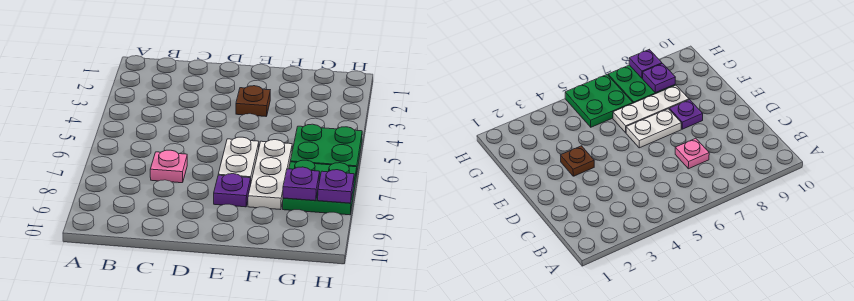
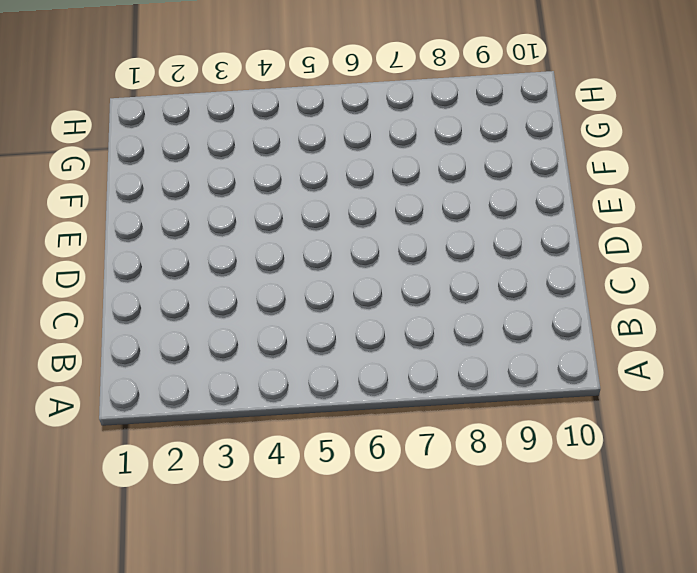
none -> pink 1x1 plate [150,150,187,183]
none -> brown 1x1 plate [236,86,270,116]

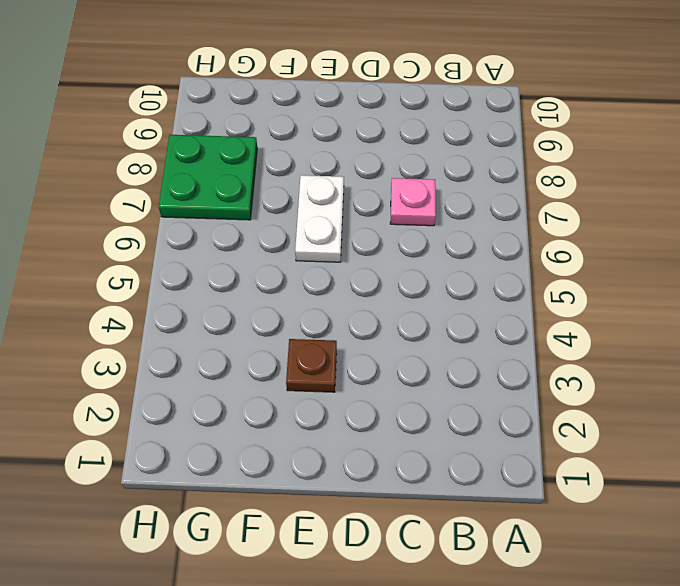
none -> purple 1x1 plate [214,174,251,207]
none -> white 1x3 plate [248,140,292,210]

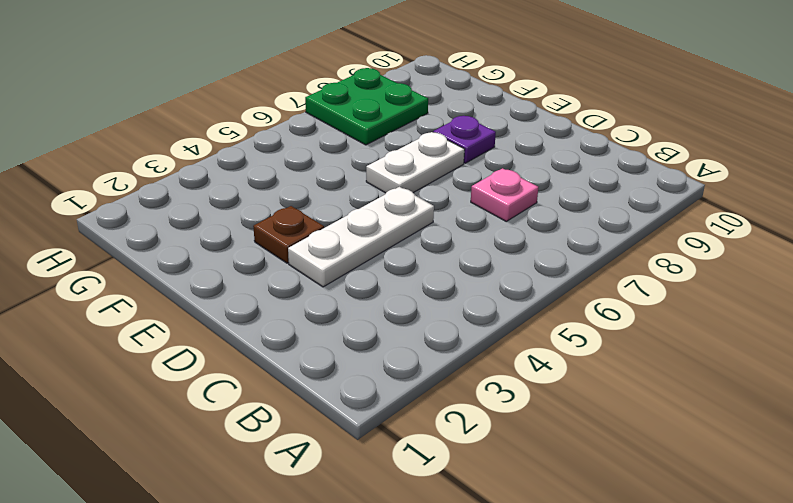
white 1x3 plate [288,187,434,287] -> white 1x3 plate moved to [248,140,292,210]
none -> green 2x2 plate [290,124,362,176]
none -> purple 1x1 plate [283,167,320,201]

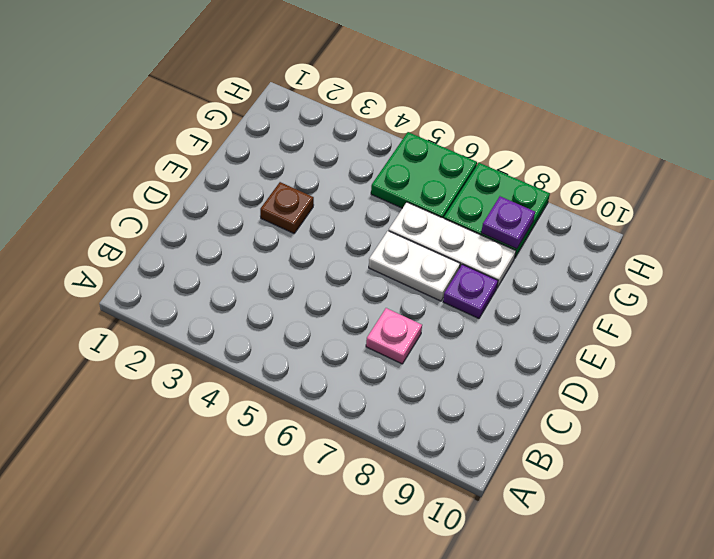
none -> purple 1x1 plate [318,170,354,203]

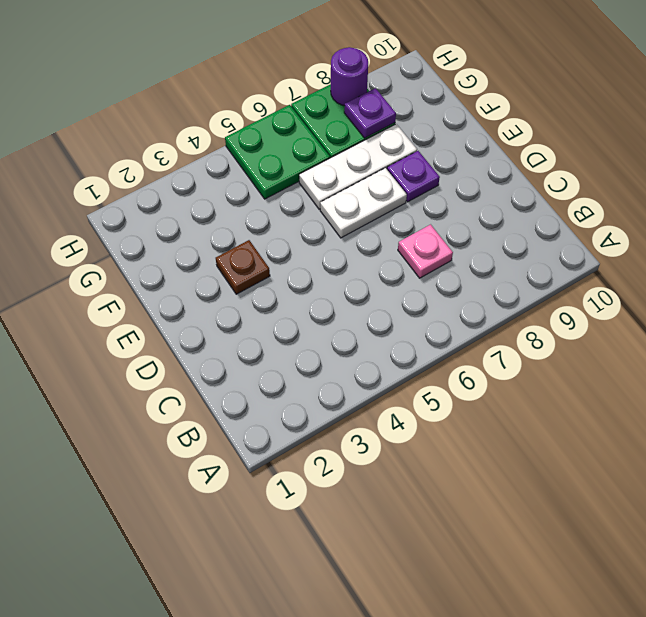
purple 1x1 round brick [331,47,368,106] -> purple 1x1 plate [318,170,354,203]

